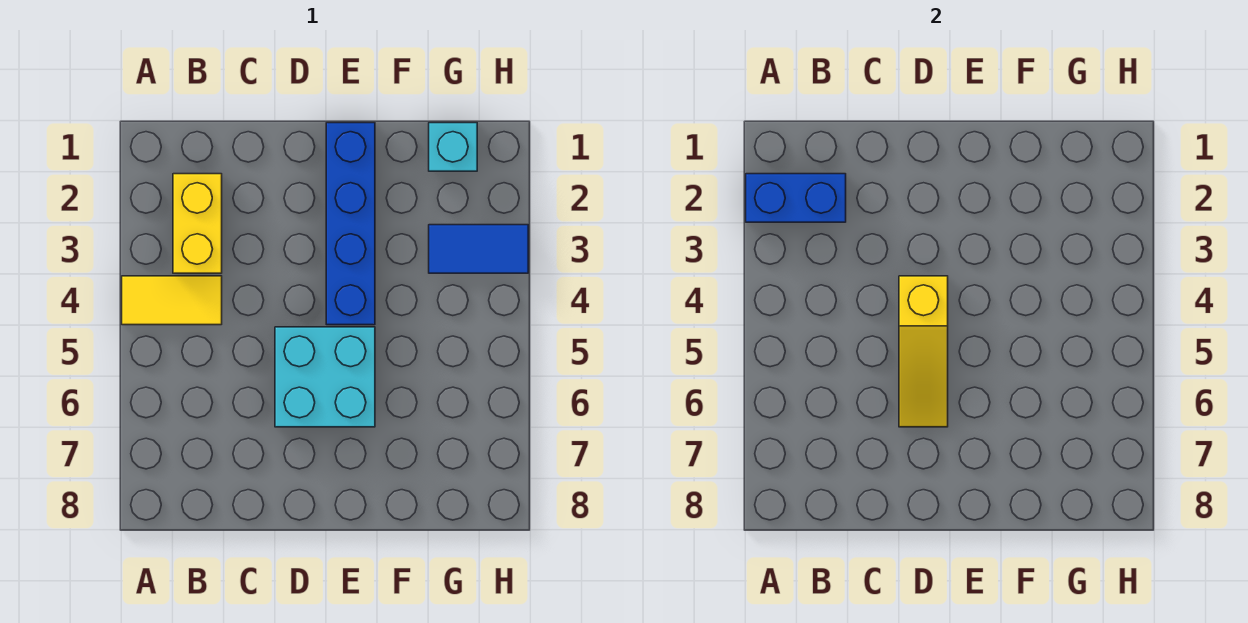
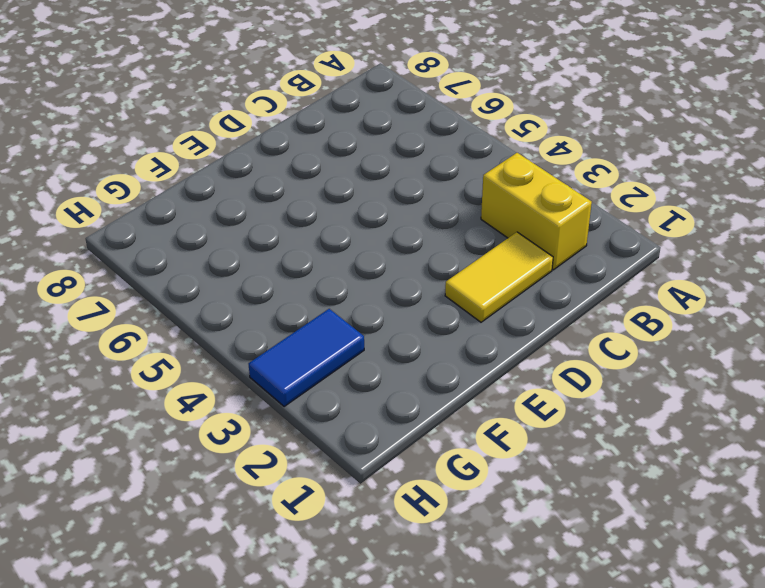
yellow 1x2 tile [445,232,553,322] -> yellow 1x2 tile moved to [122,276,222,325]
none -> cyan 2x2 brick [275,327,375,427]
none -> blue 1x4 brick [326,123,375,325]

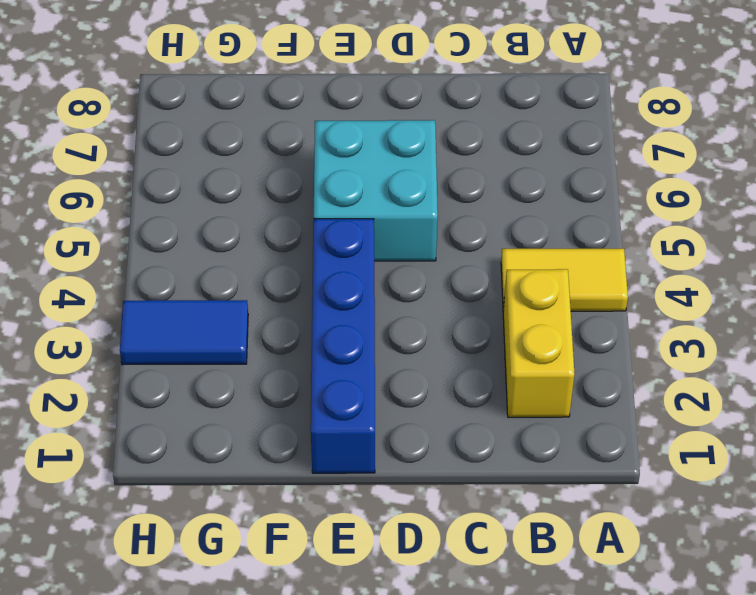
none -> cyan 1x1 brick [429,123,477,171]
none -> blue 1x2 brick [746,174,846,222]

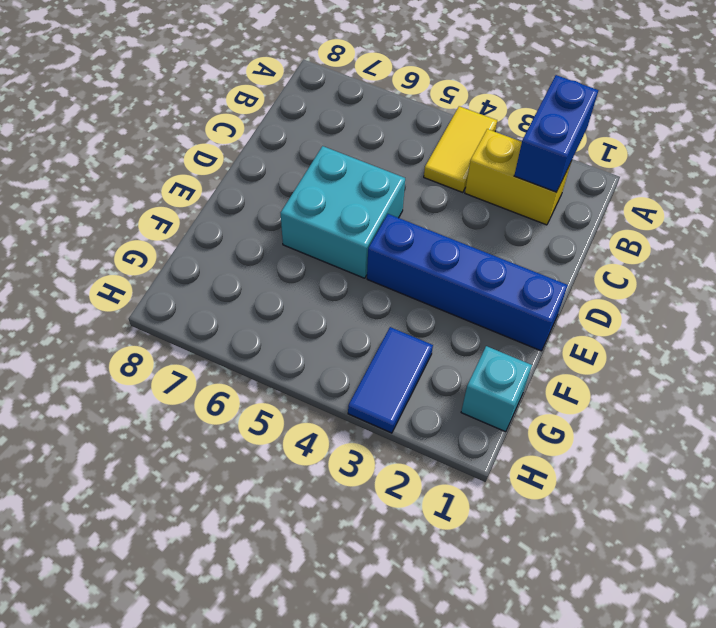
none -> yellow 1x3 slope [899,276,948,427]

